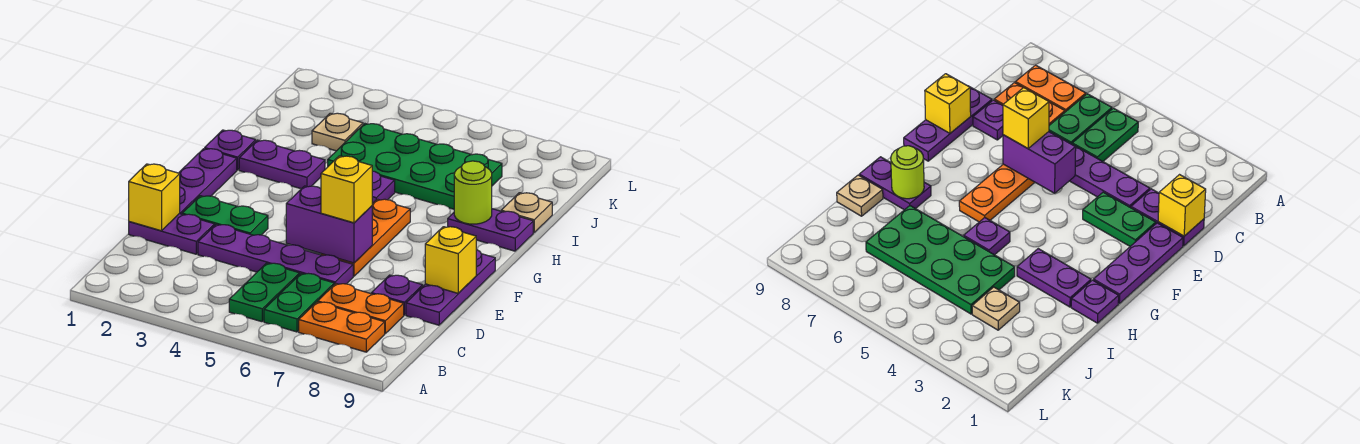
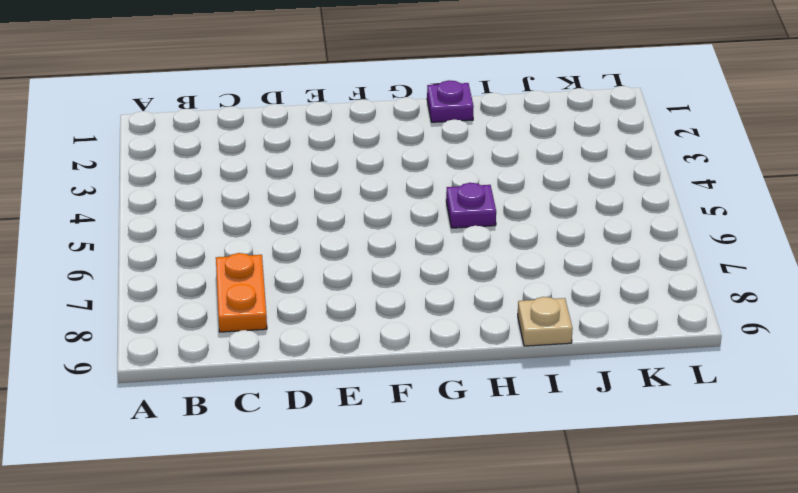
none -> green 1x2 plate [229,263,299,322]
none -> green 1x2 plate [264,273,334,332]
none -> orange 1x2 plate [299,302,385,352]

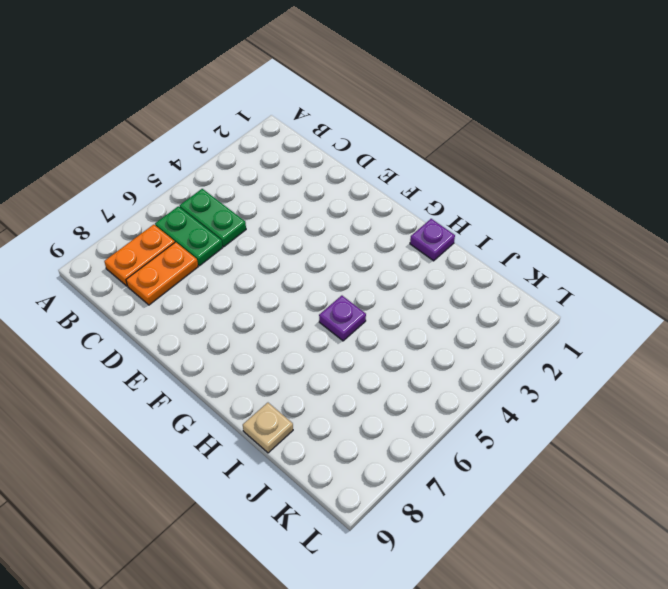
none -> purple 1x2 plate [129,214,214,254]
none -> purple 1x4 plate [198,224,353,285]
none -> purple 1x1 plate [371,275,423,315]

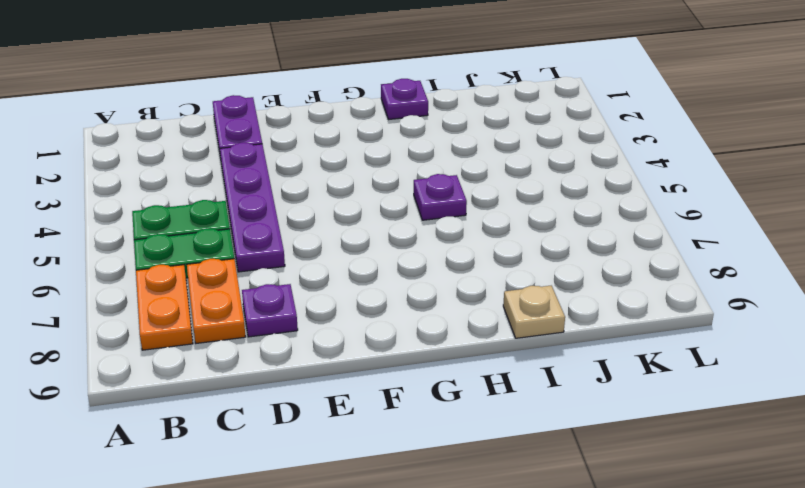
none -> purple 1x3 plate [406,250,495,325]
none -> purple 1x3 plate [179,149,237,214]
none -> green 1x2 plate [182,196,268,235]

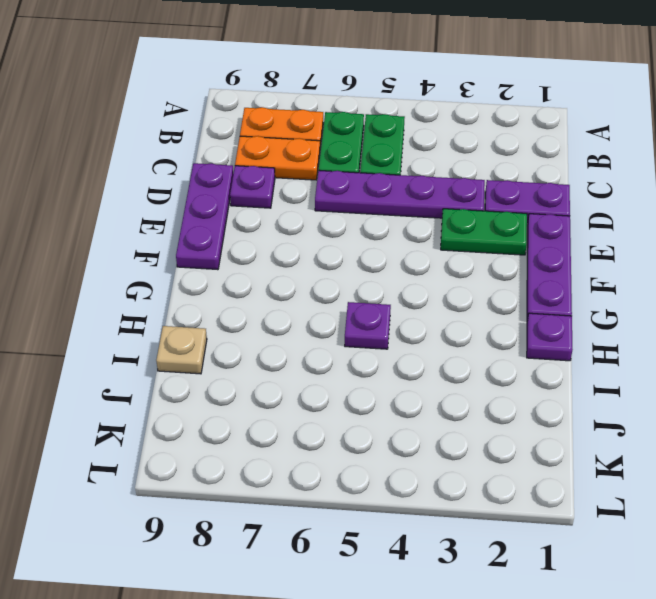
none -> orange 1x3 plate [321,199,410,276]
none -> purple 1x2 plate [239,140,325,189]
none -> purple 1x2 plate [448,209,533,251]

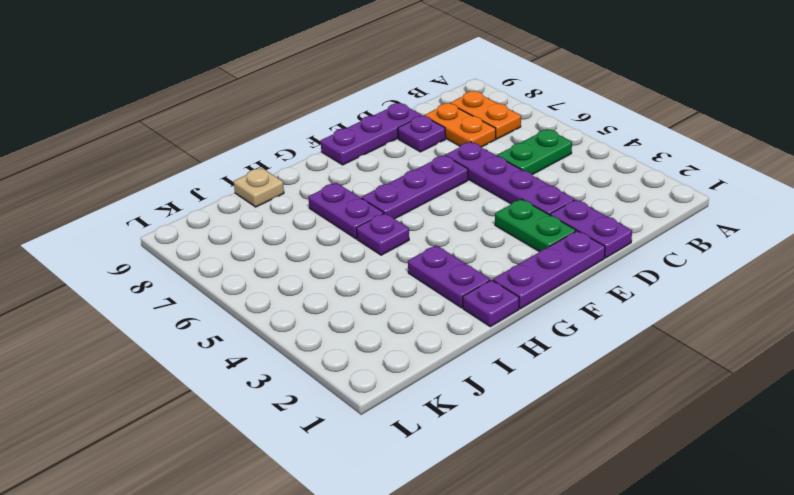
purple 1x3 plate [362,155,468,219] -> orange 1x3 plate [321,199,410,276]
purple 1x2 plate [308,183,383,239] -> purple 1x2 plate moved to [448,209,533,251]
none -> green 1x2 plate [264,273,334,332]
none -> green 2x4 plate [328,124,502,209]
none -> tan 1x1 plate [312,113,363,151]

